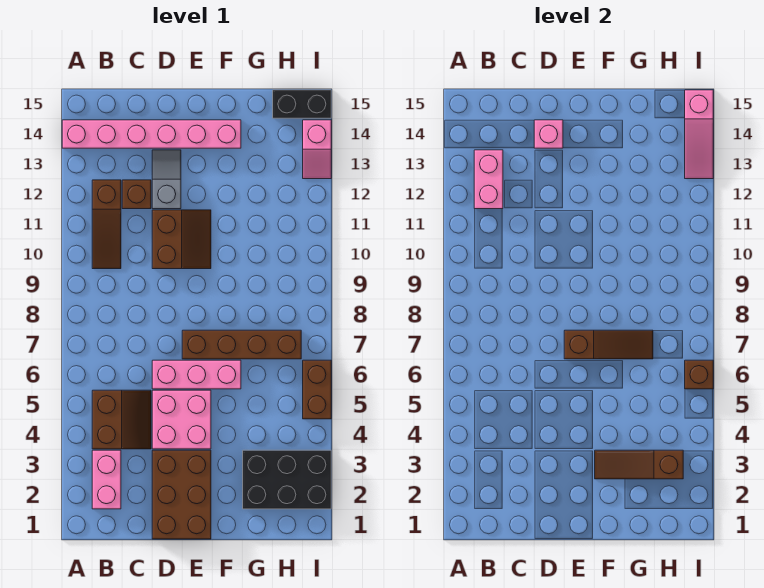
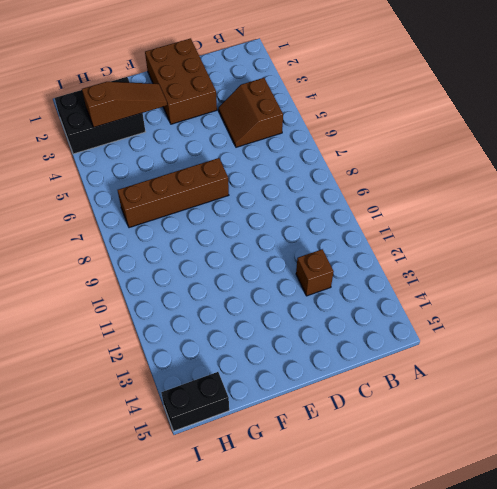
none -> pink 1x6 brick [62,120,241,148]
none -> pink 1x2 brick [92,450,121,509]
none -> brown 1x3 slope [92,180,121,269]

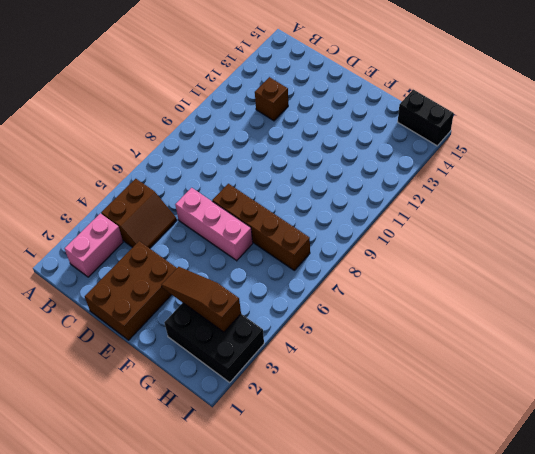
none -> pink 1x6 brick [62,120,241,148]
none -> brown 1x3 slope [92,180,121,269]
none -> pink 2x2 brick [152,390,211,449]

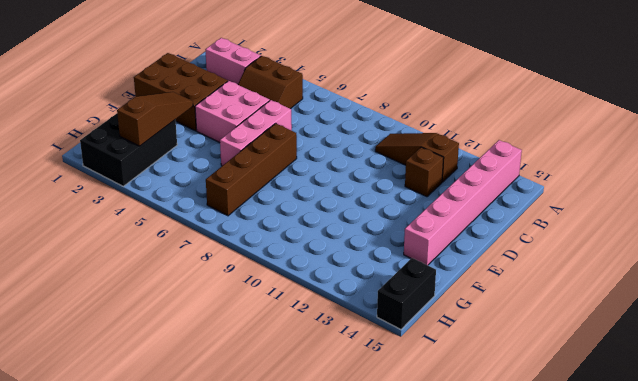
none -> brown 2x2 slope [152,210,211,269]
none -> grey 1x2 slope [152,150,181,209]
none -> brown 1x2 brick [303,360,331,419]

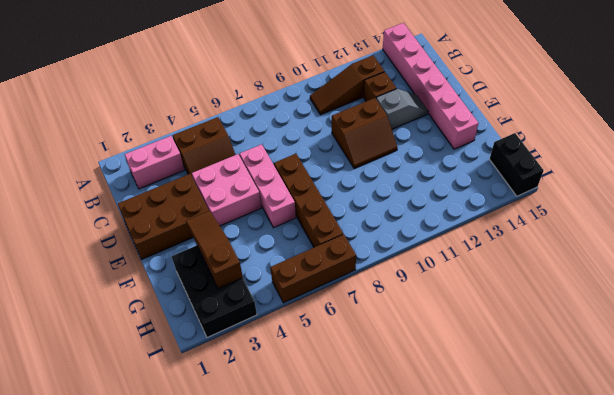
brown 1x3 brick [270,234,356,303] -> brown 1x2 brick [303,360,331,419]
none -> pink 1x2 slope [303,120,331,179]
none -> pink 1x2 brick [474,150,503,209]
none -> pink 1x1 brick [534,120,563,148]

